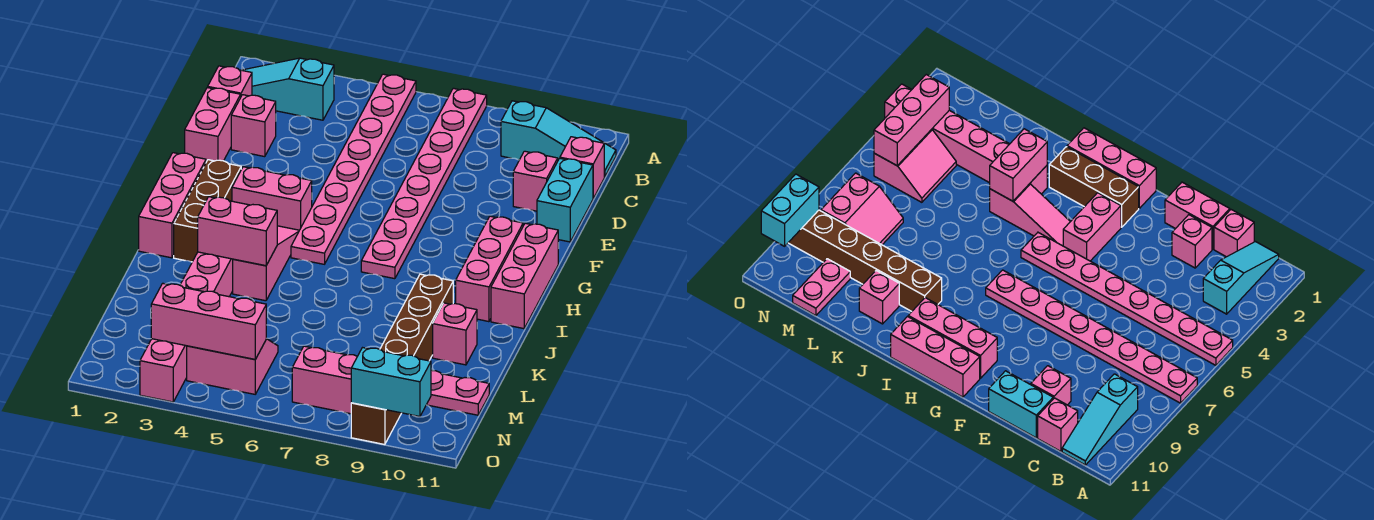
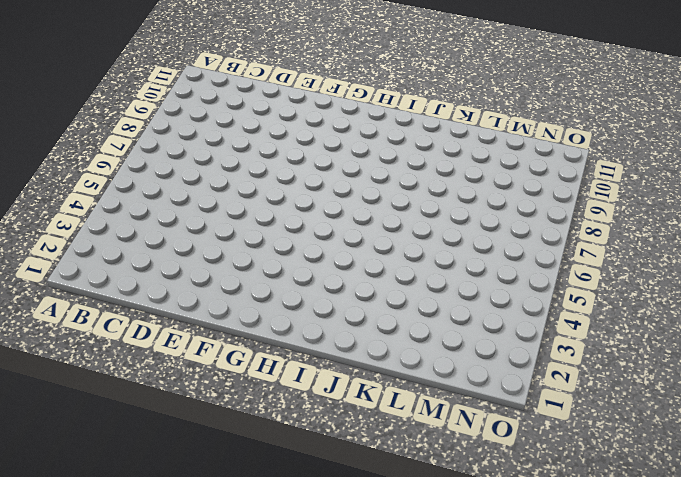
none -> pink 1x8 plate [291,74,416,264]
none -> pink 1x8 plate [361,88,487,279]
none -> cyan 1x3 slope [242,58,334,120]

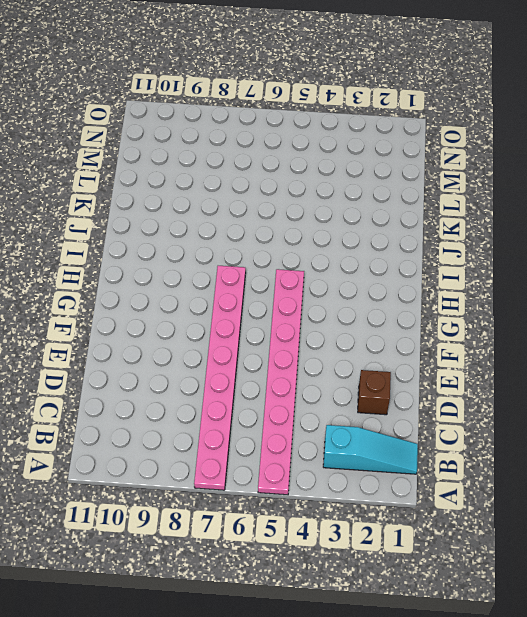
brown 1x1 brick [358,370,391,415] -> pink 1x1 brick [231,95,276,157]
none -> cyan 1x3 slope [501,101,616,177]
none -> pink 1x1 brick [208,66,252,96]
none -> pink 1x1 brick [560,137,604,198]

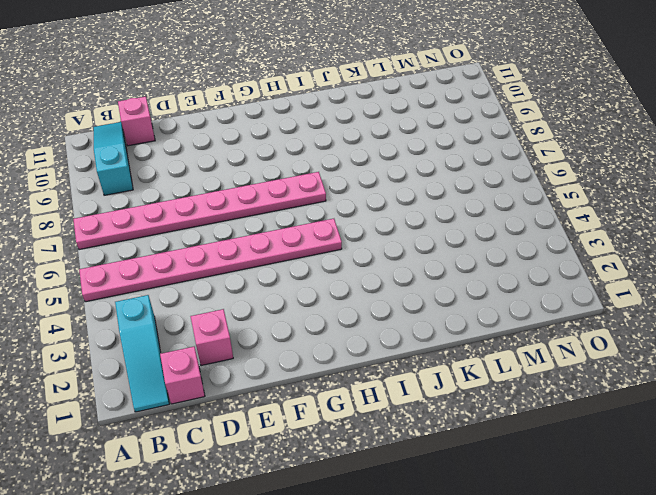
none -> pink 1x2 brick [185,88,241,162]
none -> pink 1x1 brick [513,151,558,211]
none -> cyan 1x2 brick [537,158,593,242]

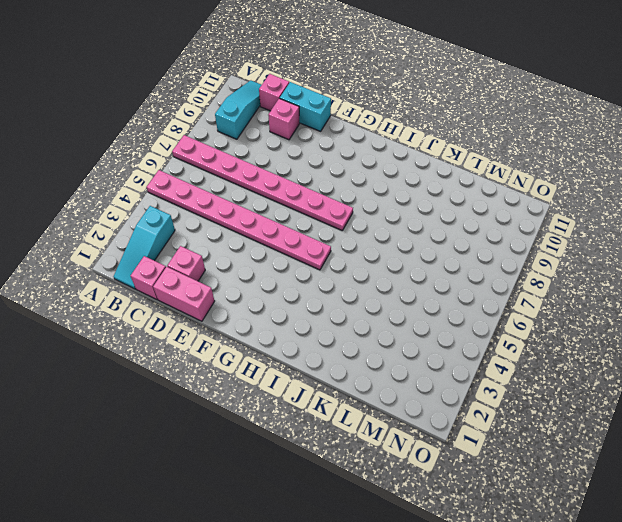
none -> pink 1x3 brick [139,153,206,258]
none -> brown 1x3 brick [174,160,241,262]
none -> pink 1x2 brick [232,167,312,230]

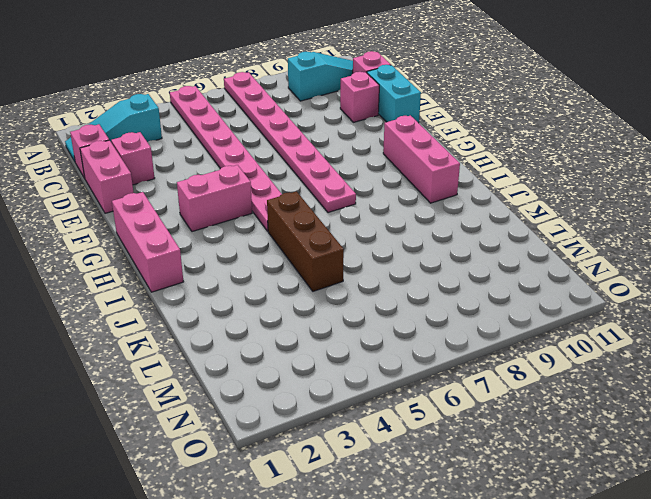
brown 1x3 brick [267,191,344,291] -> brown 1x3 brick moved to [174,160,241,262]
none -> pink 1x3 brick [491,223,558,329]
none -> pink 1x3 slope [233,226,299,301]
none -> pink 1x6 brick [140,252,233,402]

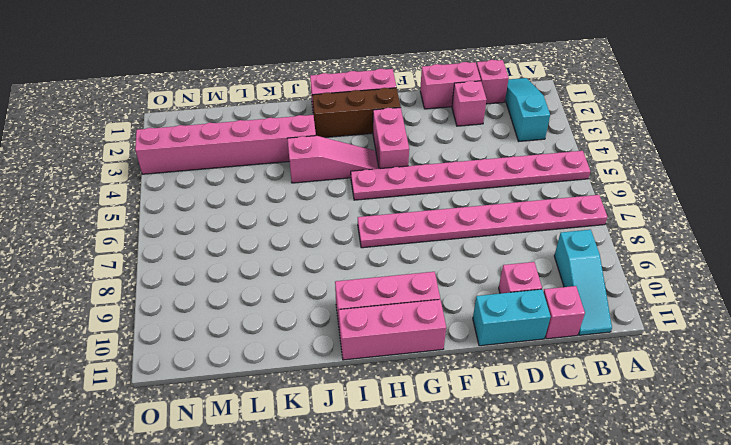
none -> brown 1x6 brick [351,274,453,445]
none -> pink 1x1 brick [433,303,477,365]
none -> pink 2x2 slope [187,339,278,394]

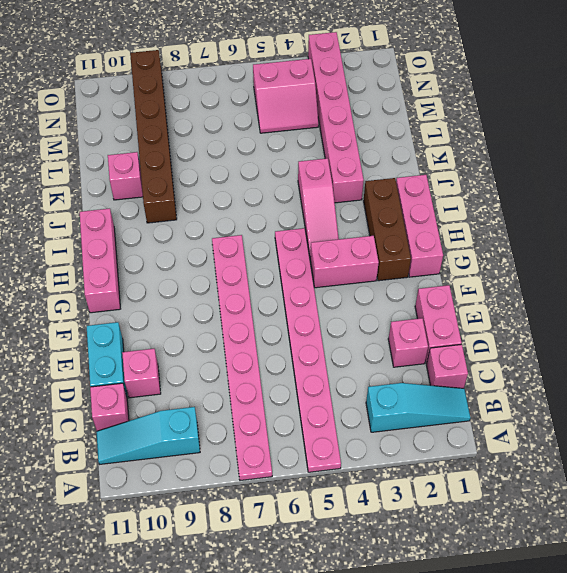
none -> pink 1x3 brick [456,216,523,322]
none -> pink 2x2 slope [292,346,357,414]
none -> pink 1x2 plate [427,370,489,415]

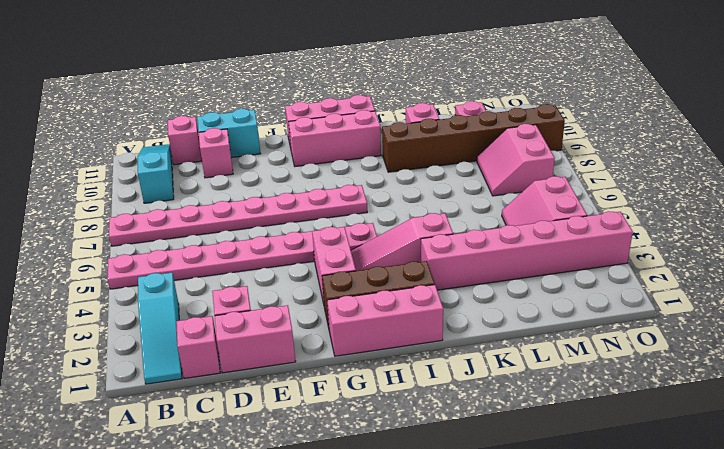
none -> pink 1x2 brick [198,197,277,266]
none -> pink 1x3 brick [151,283,267,359]
none -> cyan 1x2 brick [351,348,431,416]

